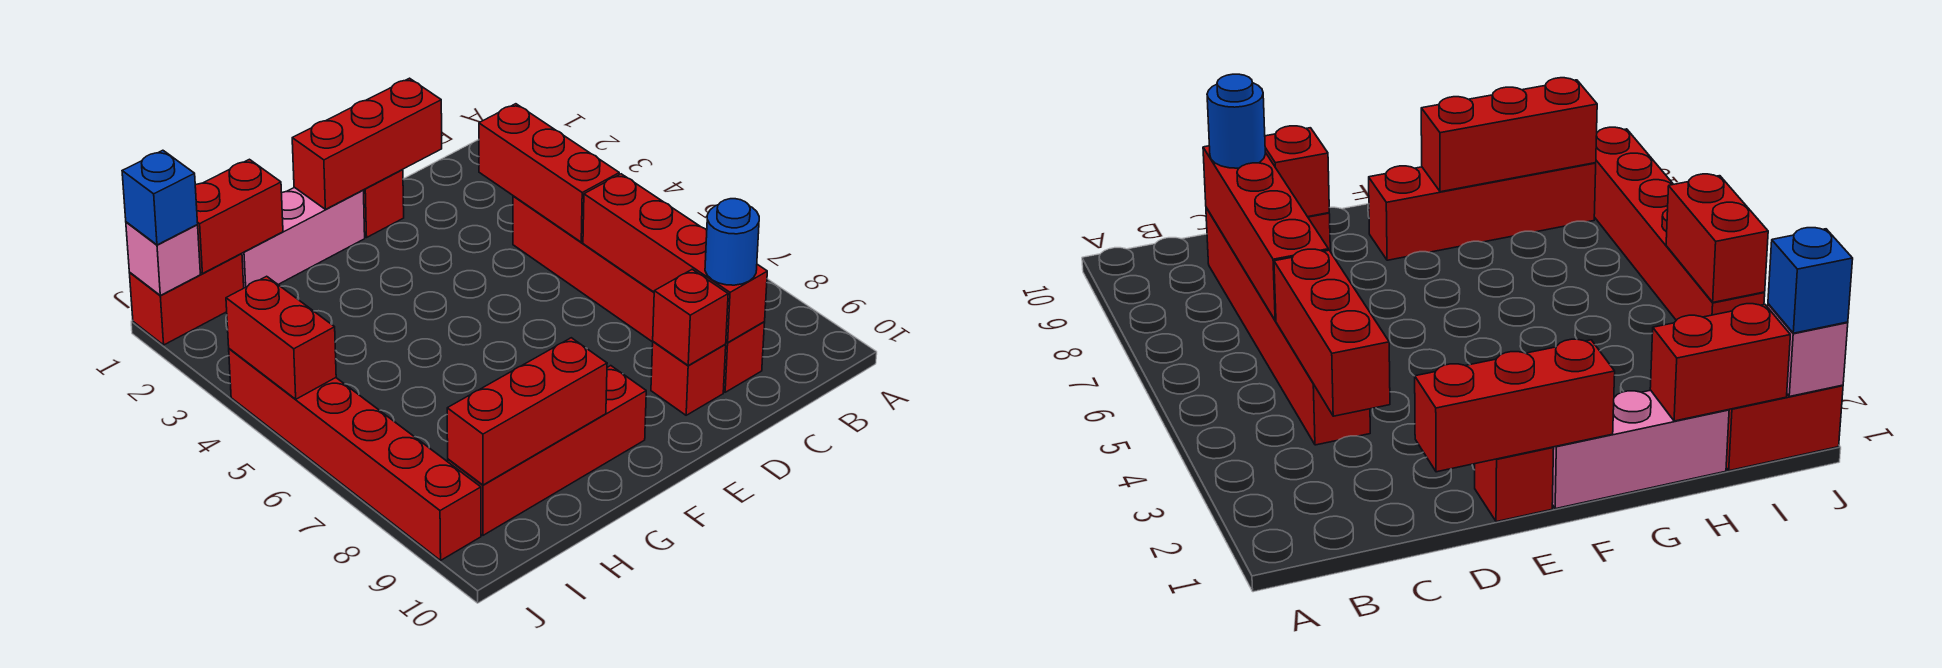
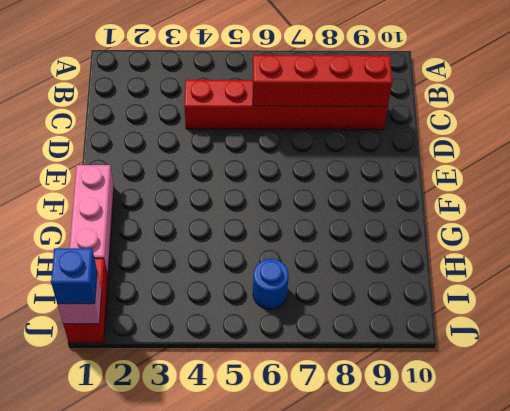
blue 1x1 round brick [253,259,289,310] -> blue 1x1 round brick moved to [705,199,759,285]
none -> red 1x1 brick [651,342,726,415]
none -> red 1x1 brick [363,170,404,237]
none -> red 1x4 brick [448,366,646,535]

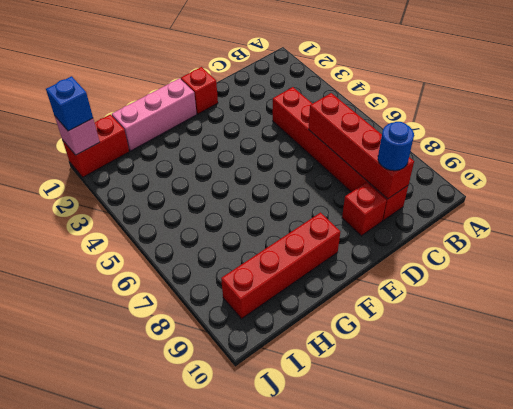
none -> red 1x6 brick [229,349,481,560]
none -> red 1x3 brick [479,104,619,242]
none -> red 1x3 brick [292,78,442,209]

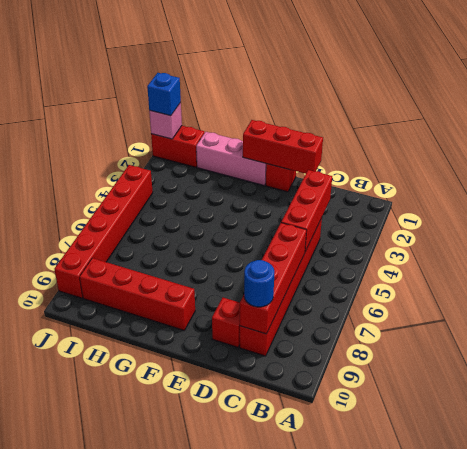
none -> red 1x1 brick [653,269,728,365]
none -> red 1x3 brick [447,338,607,485]
none -> red 1x2 brick [195,159,283,274]

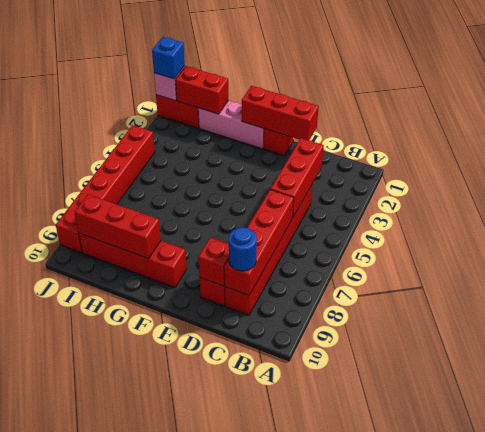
none -> red 1x2 brick [226,276,336,399]

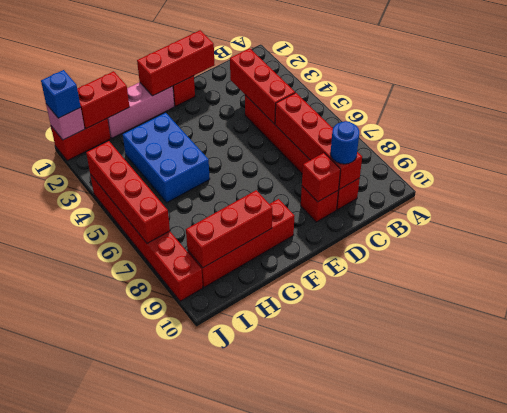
blue 2x3 brick [123,113,210,203] -> none
red 1x4 brick [86,141,170,243] -> red 1x2 brick [226,276,336,399]

